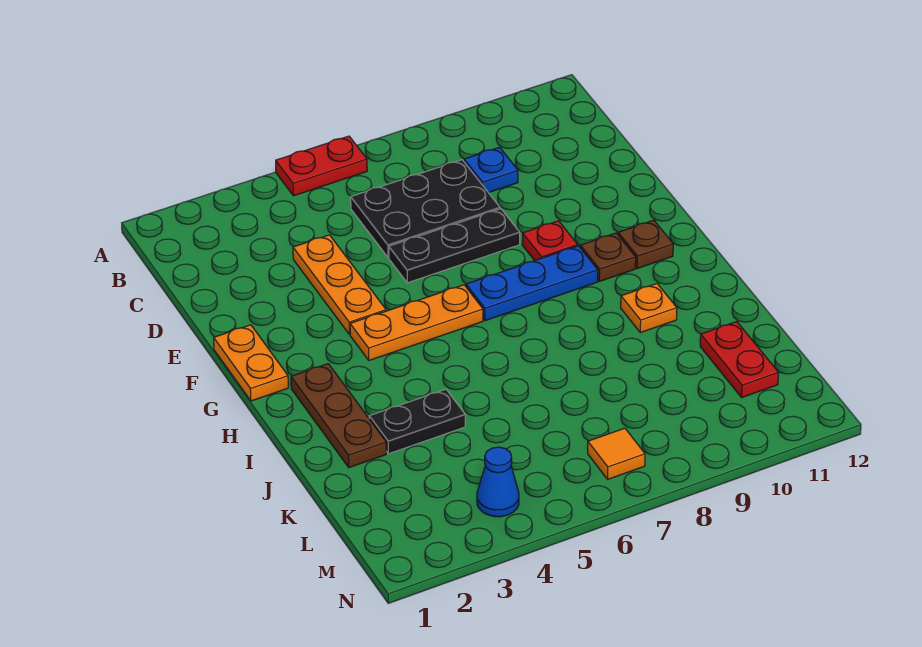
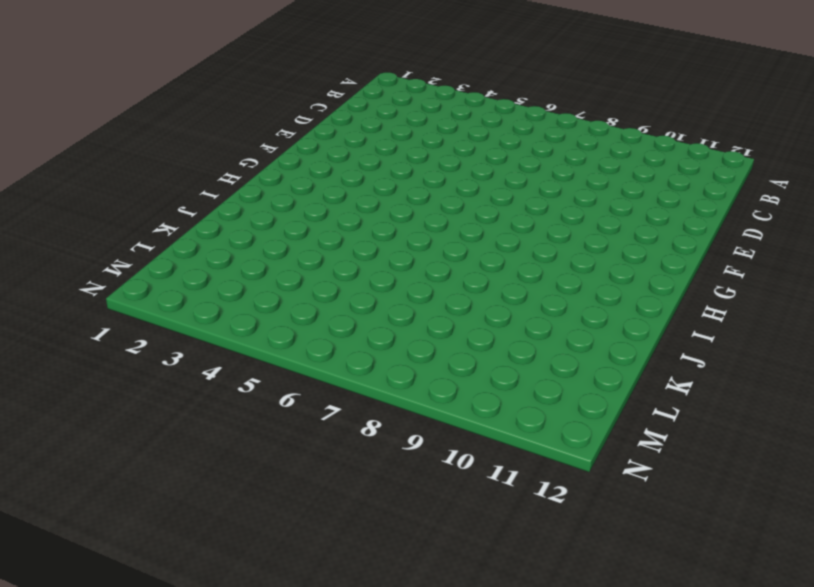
none -> red 1x2 plate [276,136,367,196]
none -> black 2x3 plate [351,160,500,258]
none -> blue 1x1 plate [464,147,518,193]

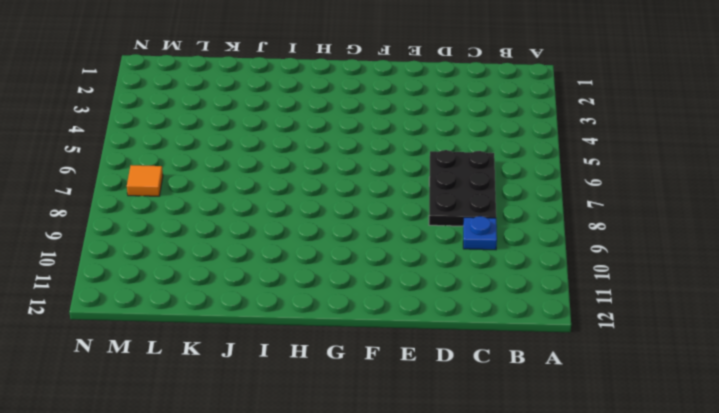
none -> red 1x2 plate [276,136,367,196]
none -> orange 1x3 plate [293,235,386,335]
none -> black 1x3 plate [389,209,520,283]

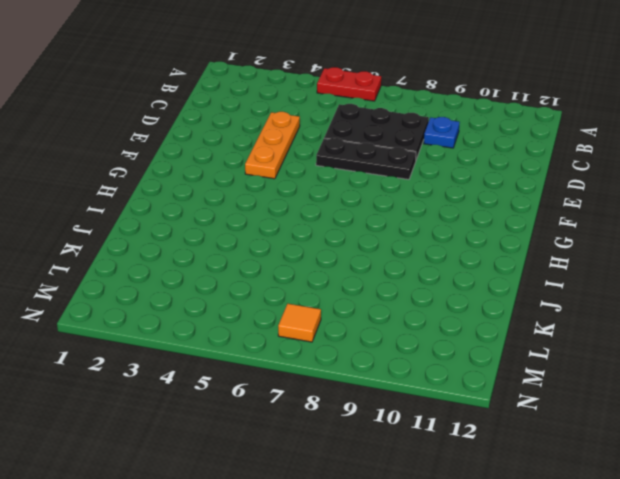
none -> orange 1x2 plate [214,325,288,401]
none -> red 1x1 plate [522,221,578,261]
none -> orange 1x3 plate [350,285,483,360]

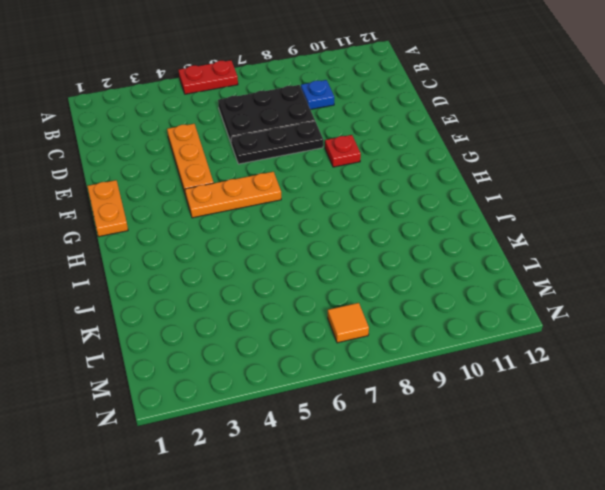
none -> blue 1x3 plate [466,246,598,321]
none -> brown 1x1 plate [580,233,636,281]
none -> brown 1x1 plate [618,220,673,269]

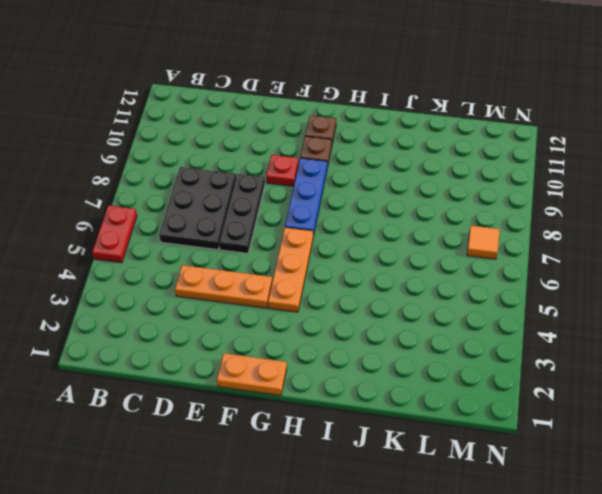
none -> blue 1x1 plate [464,147,518,193]
none -> brown 1x3 plate [291,364,386,467]
none -> orange 1x1 plate [621,284,677,333]

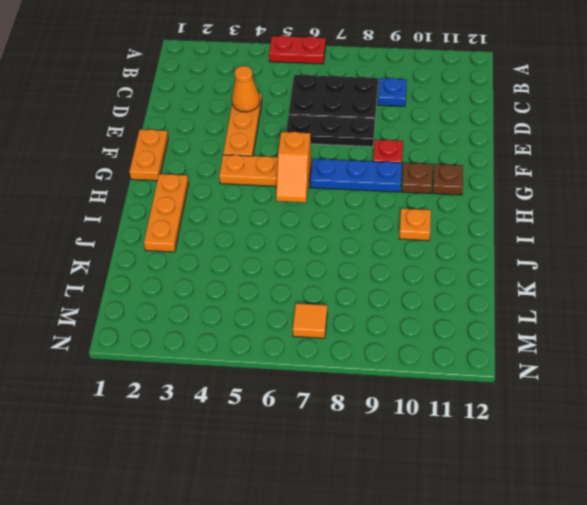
orange 1x1 cone [232,66,260,112] -> none
orange 1x2 slope [276,132,311,203] -> none
orange 1x3 plate [144,174,189,252] -> brown 1x3 plate [291,364,386,467]
none -> black 1x2 plate [369,389,465,454]
none -> red 1x2 plate [700,322,779,397]
none -> blue 1x1 cone [477,447,519,517]

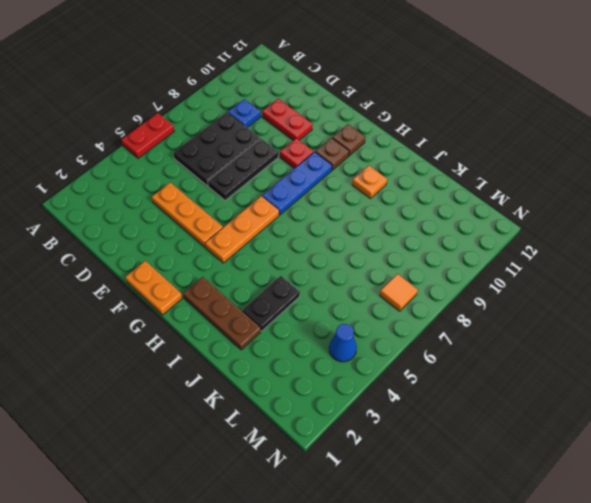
red 1x2 plate [262,99,313,141] -> red 1x2 plate moved to [700,322,779,397]

